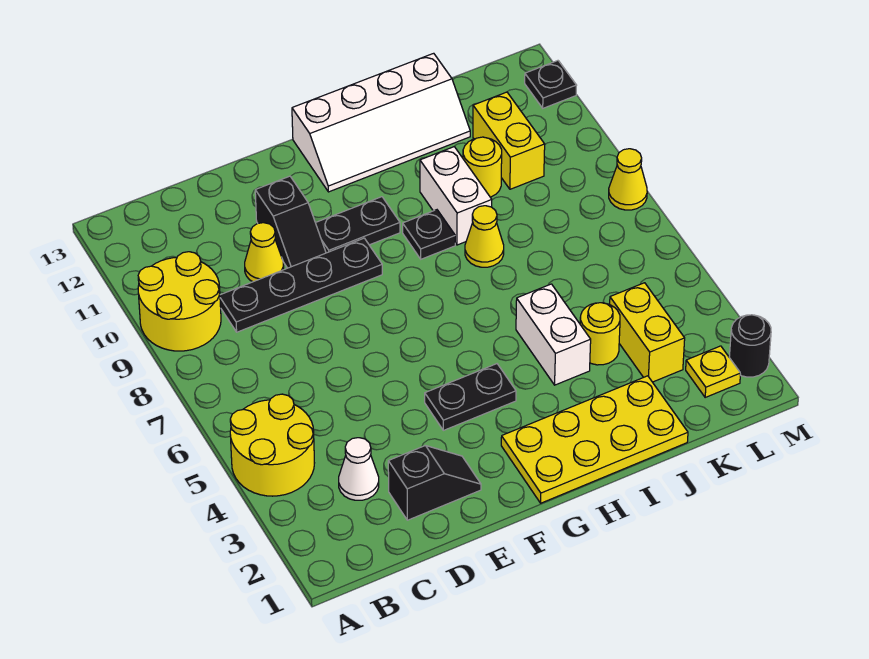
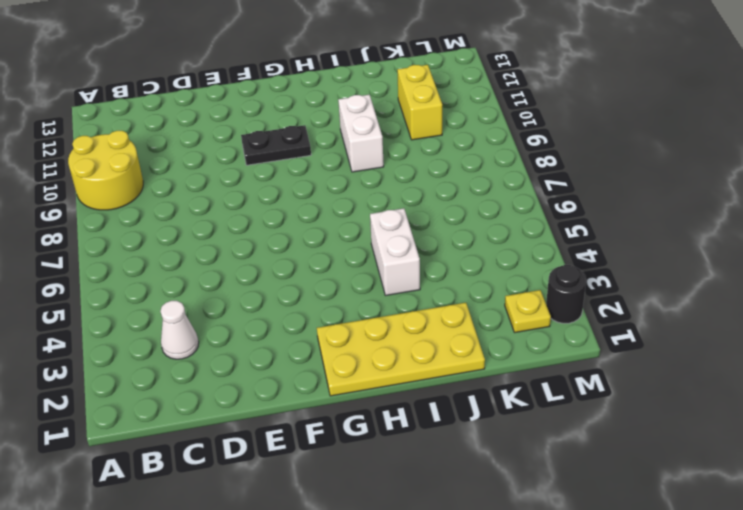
none -> yellow 2x2 round brick [230,394,314,496]
none -> black 1x4 plate [220,238,382,332]
none -> black 1x2 slope [388,446,481,520]

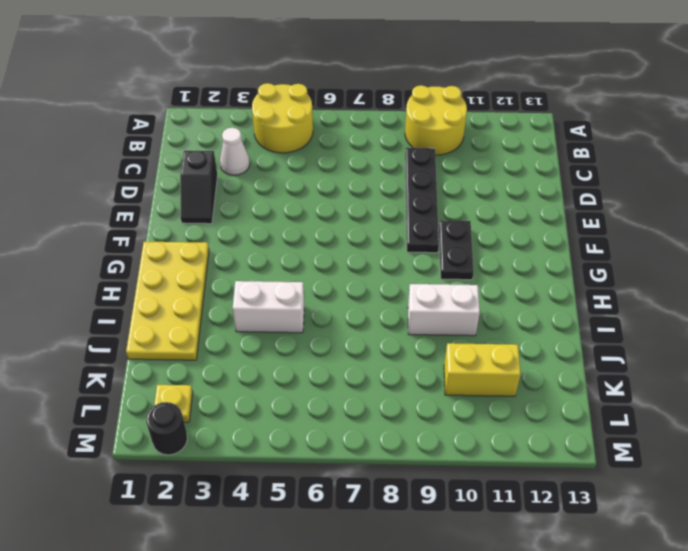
none -> yellow 1x1 cone [245,223,284,282]
none -> black 1x2 slope [255,176,326,268]
none -> black 1x2 plate [425,364,516,430]

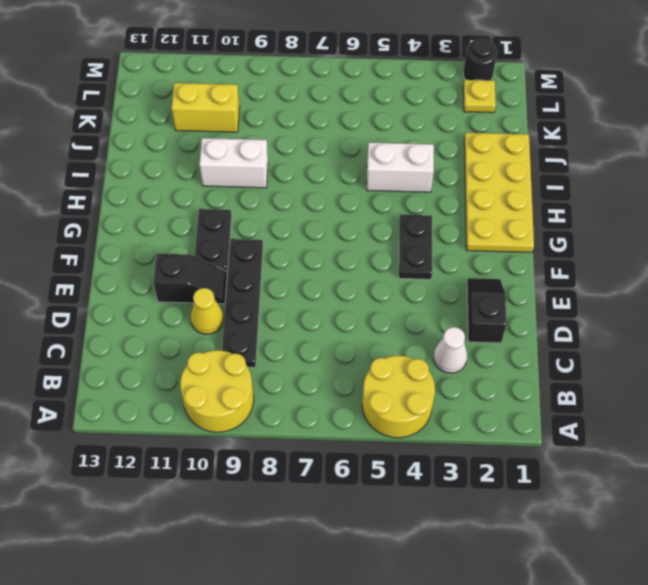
none -> white 2x4 slope [292,53,470,192]
none -> black 1x1 plate [403,210,455,259]
none -> yellow 1x1 cone [465,206,504,267]

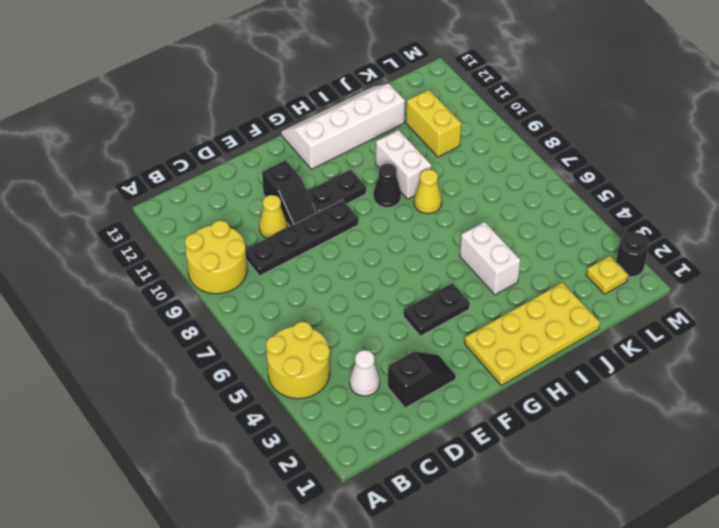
white 2x4 slope [281,84,405,169] -> white 2x4 slope turned to [292,53,470,192]
black 1x1 cone [373,164,401,208] -> black 1x1 plate [403,210,455,259]
none -> yellow 1x1 round brick [580,303,620,365]
none -> yellow 1x1 round brick [463,137,502,197]
none -> yellow 1x2 brick [610,283,685,382]

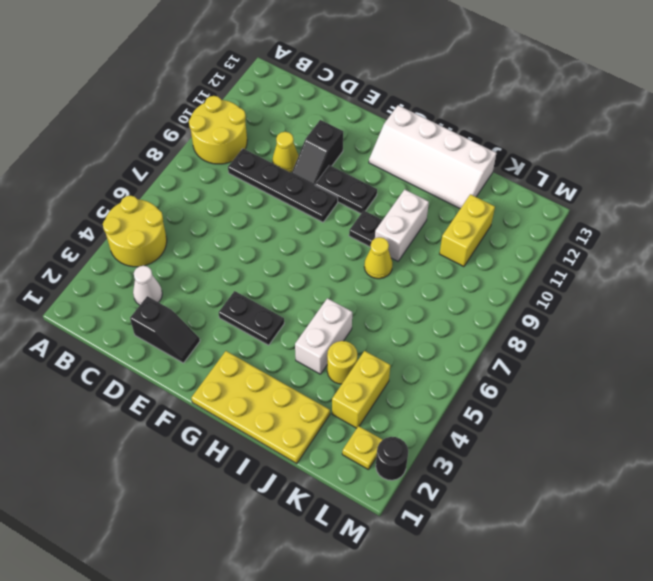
none -> yellow 1x1 round brick [463,137,502,197]
none -> yellow 1x1 cone [609,149,647,210]
none -> black 1x1 plate [525,61,577,108]

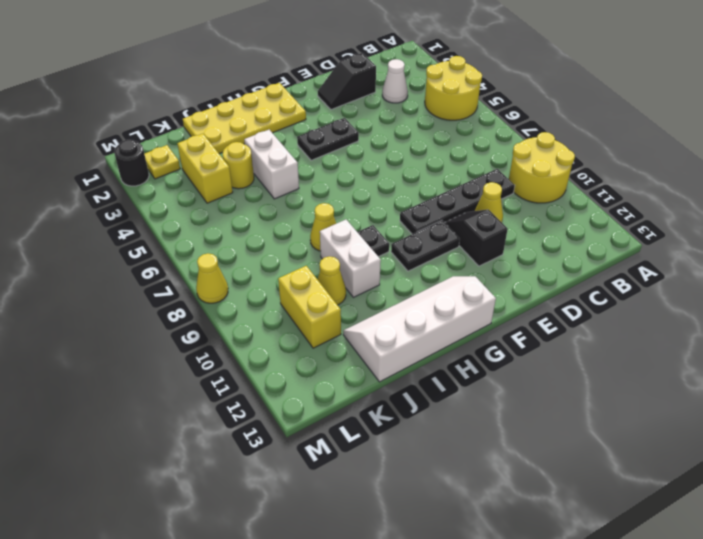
yellow 1x1 cone [318,256,346,305] -> yellow 1x1 round brick [463,137,502,197]
none -> black 1x1 plate [525,61,577,108]

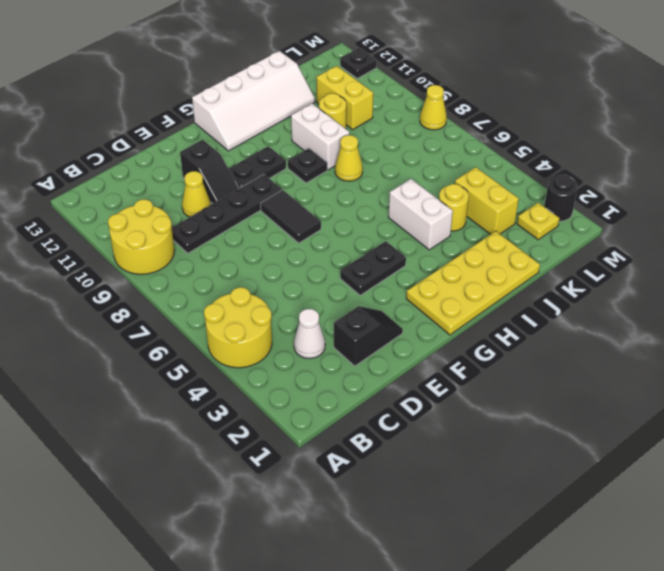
black 1x2 tile [261,190,321,243] -> none

